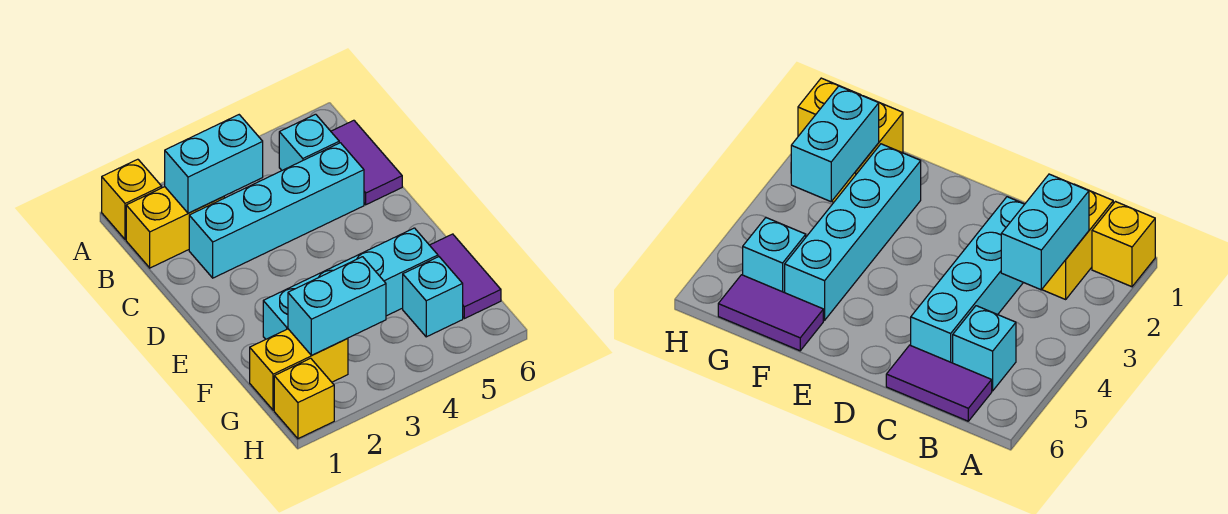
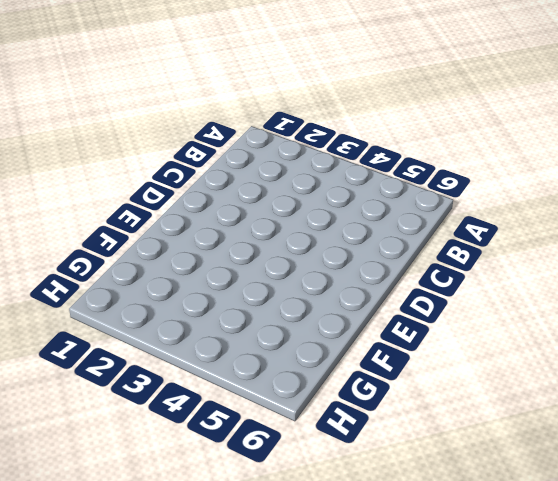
none -> yellow 1x1 brick [102,159,162,240]
none -> yellow 1x2 brick [126,187,224,268]
none -> cyan 1x1 brick [279,114,339,170]

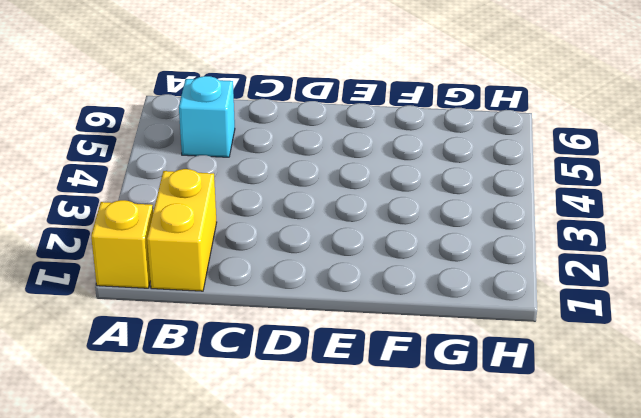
none -> purple 1x2 tile [331,120,402,205]
none -> cyan 1x4 brick [189,143,364,278]
none -> cyan 1x4 brick [263,228,438,339]

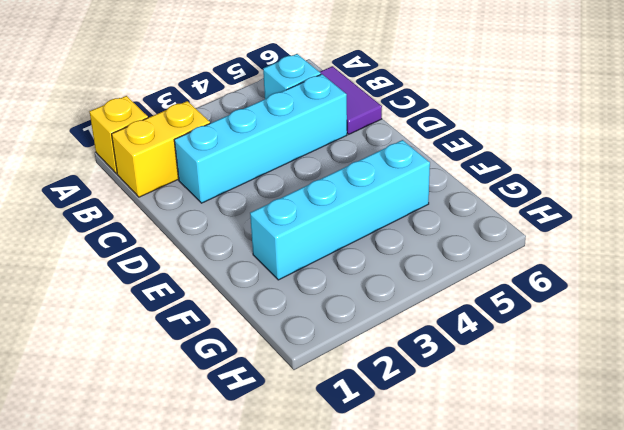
none -> purple 1x2 tile [430,234,501,319]
none -> yellow 1x2 brick [250,329,348,410]
none -> cyan 1x1 brick [403,257,463,337]

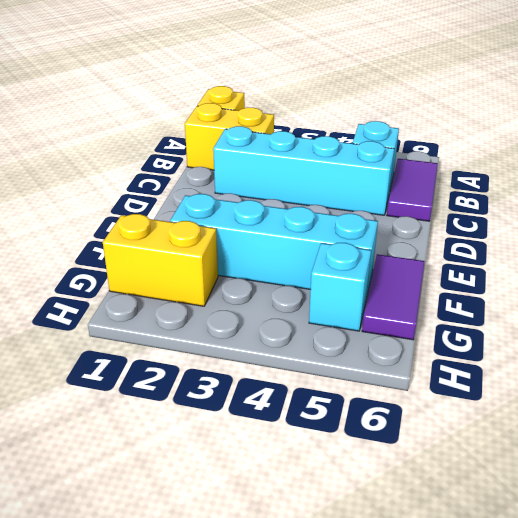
none -> yellow 1x1 brick [274,358,334,439]
none -> cyan 1x2 brick [165,115,263,213]
none -> cyan 1x2 brick [288,257,386,355]

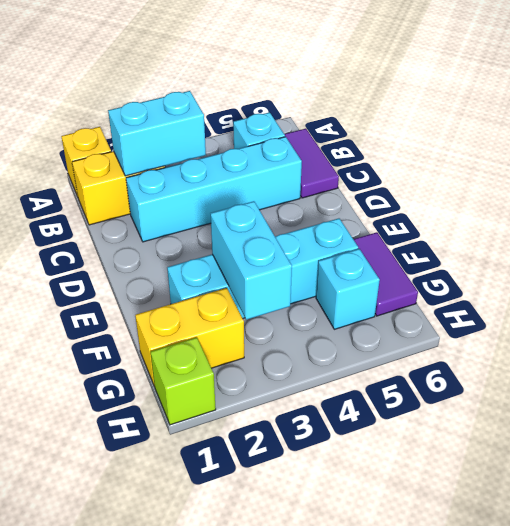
cyan 1x2 brick [211,201,292,320] -> cyan 1x2 brick turned to [288,257,386,355]
lime 1x1 brick [151,337,216,425] -> yellow 1x1 brick [274,358,334,439]

